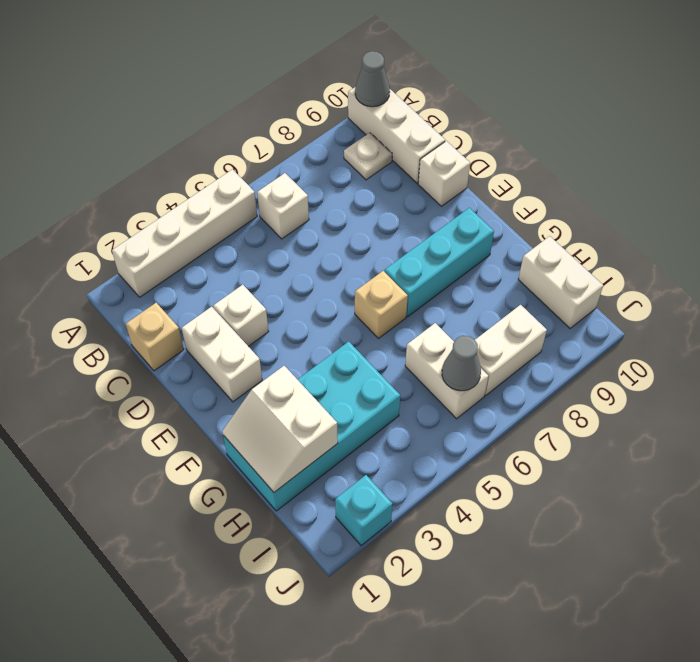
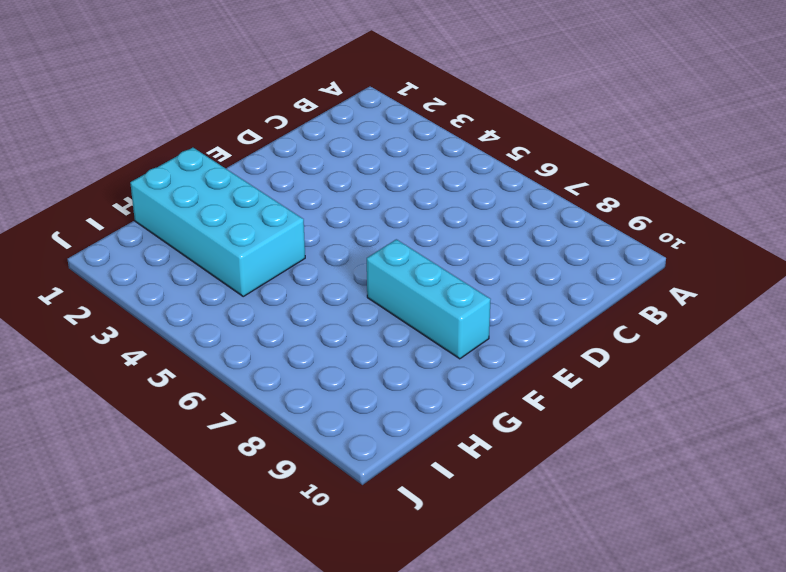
none -> white 1x4 brick [112,169,257,297]
none -> white 1x3 brick [348,87,445,183]
none -> white 1x1 brick [257,173,309,239]

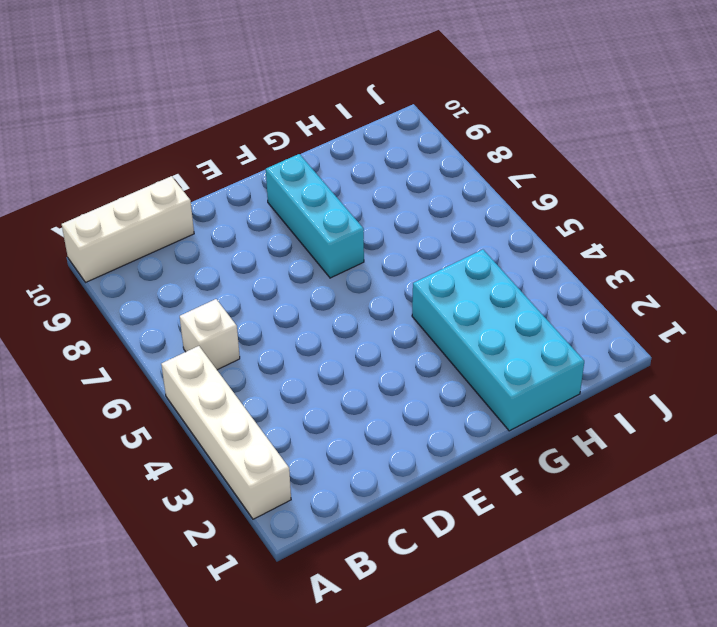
none -> white 1x1 plate [344,133,392,180]
none -> tan 1x1 brick [126,303,184,371]
none -> white 1x2 brick [182,307,262,402]

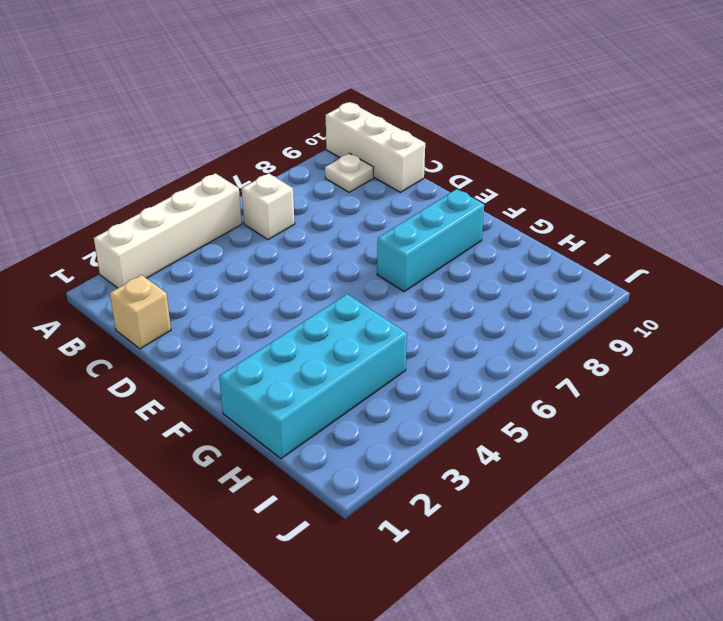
none -> white 1x2 brick [182,307,262,402]
none -> white 1x1 brick [213,285,269,346]
none -> white 1x1 brick [418,141,470,206]

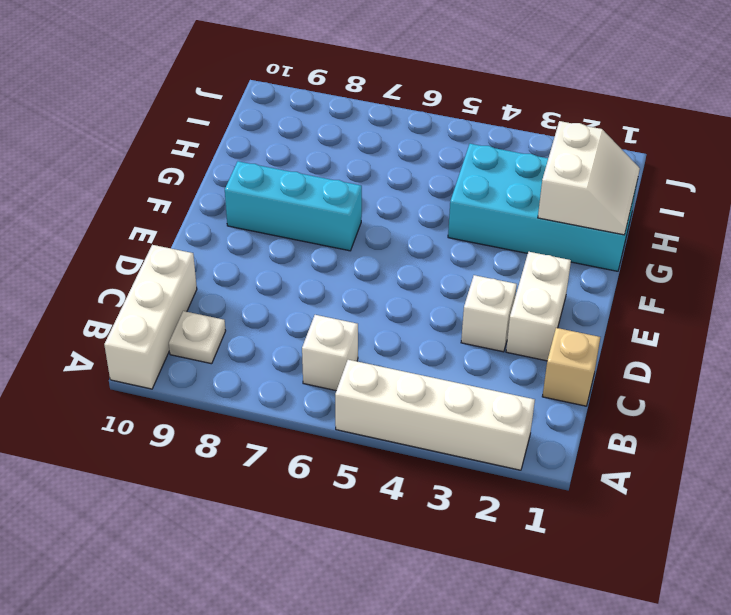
none -> white 1x1 brick [418,141,470,206]
none -> tan 1x1 brick [355,271,408,338]
none -> white 1x2 brick [405,323,488,419]

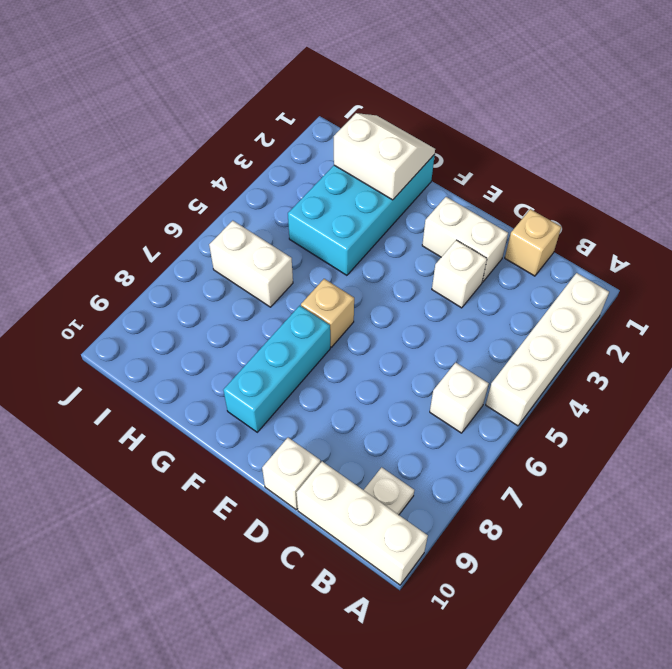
none -> white 1x2 brick [518,236,603,328]
none -> white 1x2 brick [475,305,547,395]
none -> cyan 1x1 brick [335,475,392,546]

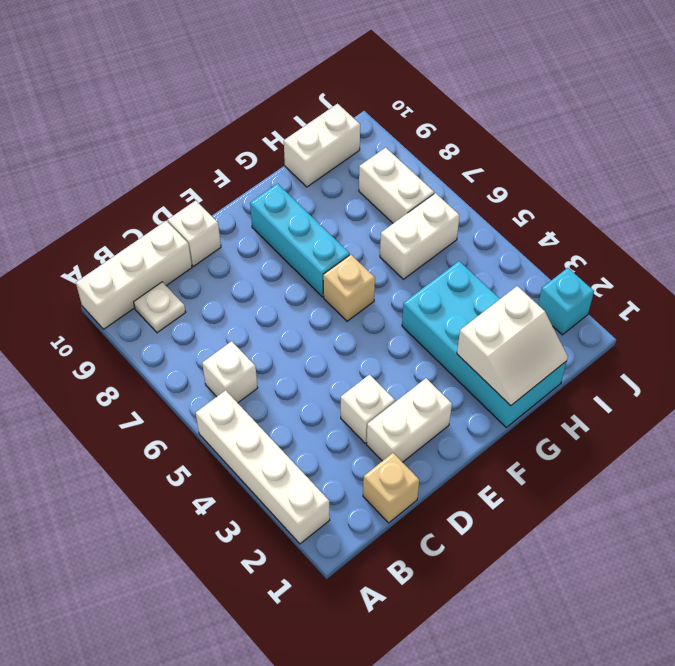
none -> grey 1x1 cone [355,51,390,107]
none -> grey 1x1 cone [442,336,481,391]

